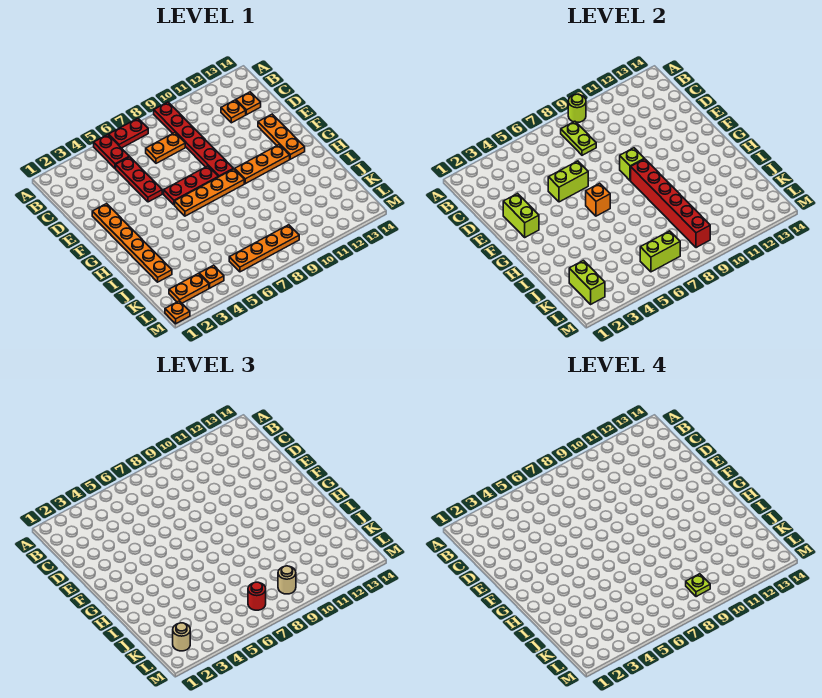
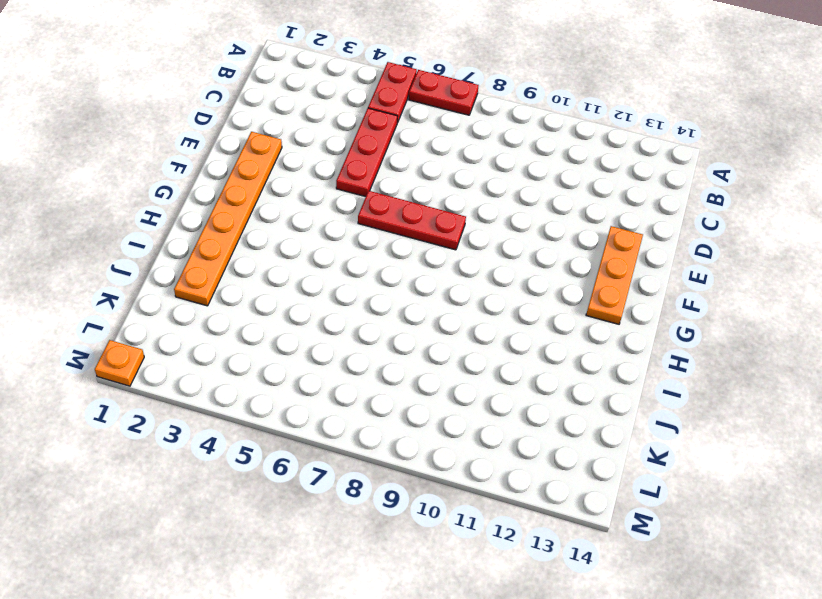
none -> red 1x6 plate [154,102,233,177]
none -> orange 1x2 plate [146,133,185,163]
none -> orange 1x1 plate [221,100,246,123]

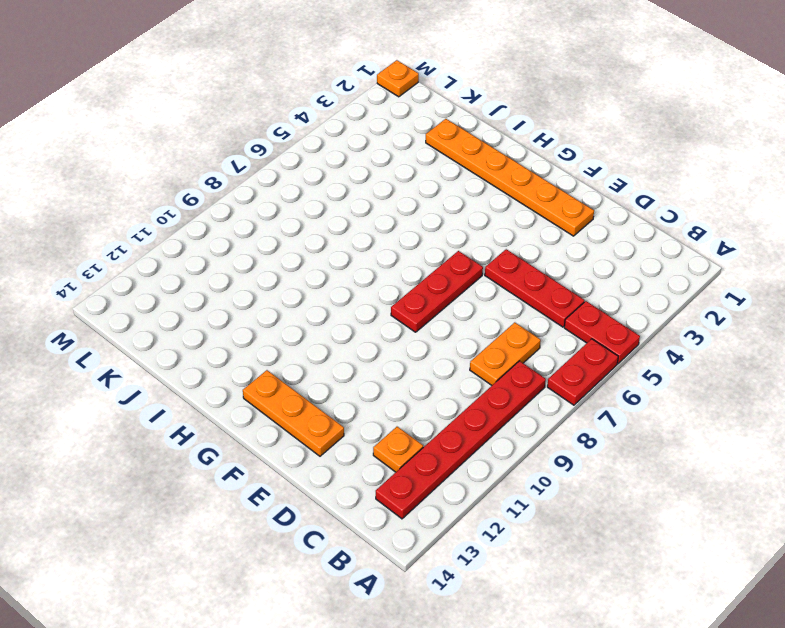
red 1x6 plate [376,361,546,519] -> red 1x6 plate turned to [154,102,233,177]
none -> orange 1x1 plate [236,92,261,115]
none -> orange 1x4 plate [175,169,244,216]
none -> orange 1x3 plate [235,145,290,184]

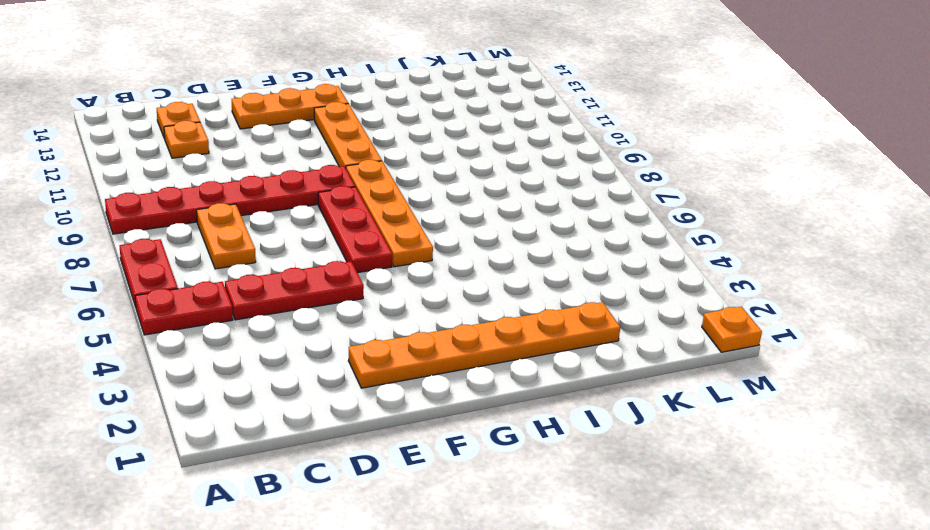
none -> orange 1x2 plate [169,274,209,303]
none -> orange 1x1 plate [199,265,224,288]
none -> orange 1x4 plate [229,225,299,272]

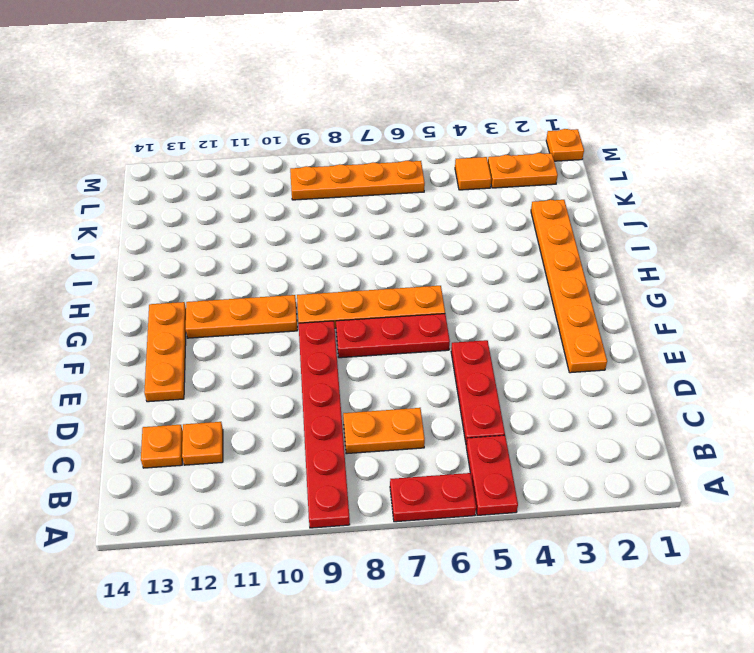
orange 1x1 tile [455,157,491,190] -> orange 1x1 plate [199,265,224,288]
none -> lime 1x1 round brick [568,94,586,122]
none -> lime 1x2 plate [561,121,596,155]
none -> lime 1x2 brick [503,194,539,237]

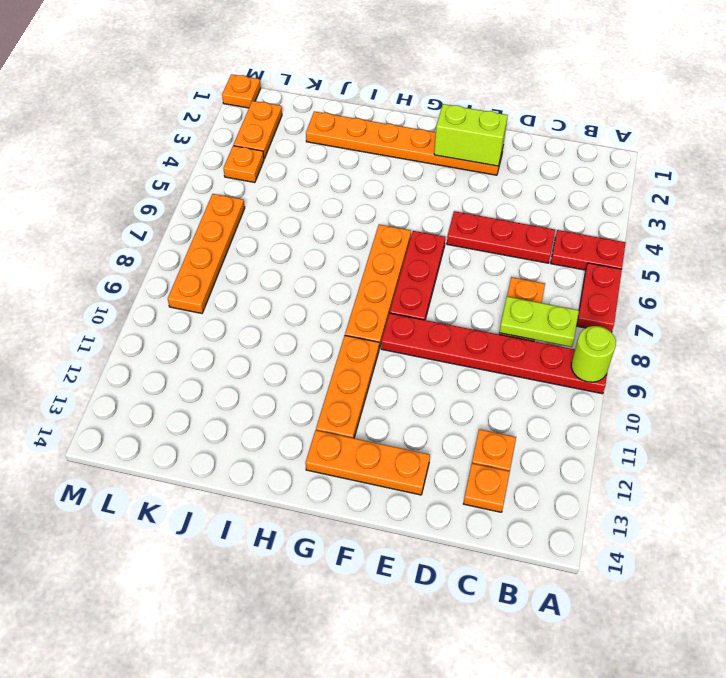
none -> lime 1x2 brick [548,161,588,202]
none -> lime 1x1 brick [620,148,644,181]
none -> orange 1x1 brick [586,183,610,216]

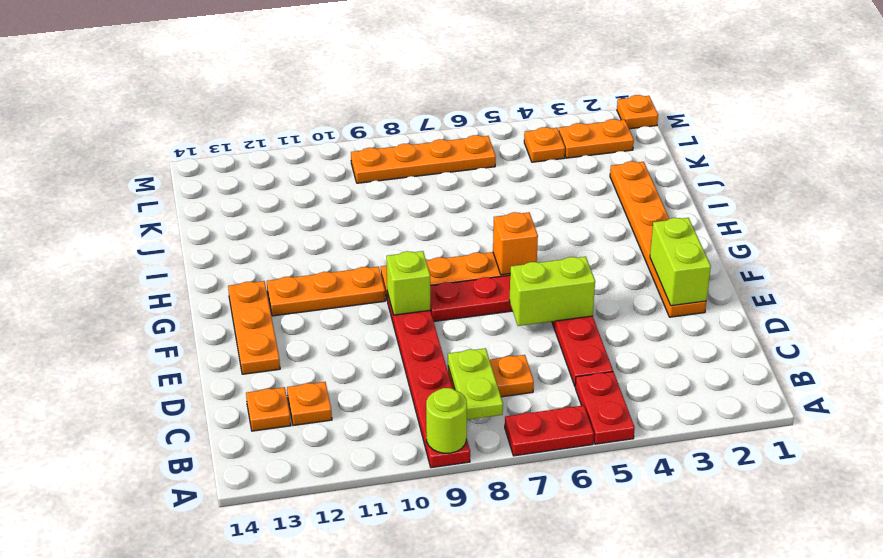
none -> red 1x6 brick [631,159,710,248]
none -> lime 1x2 brick [569,260,605,304]
none -> lime 1x2 brick [640,231,680,272]

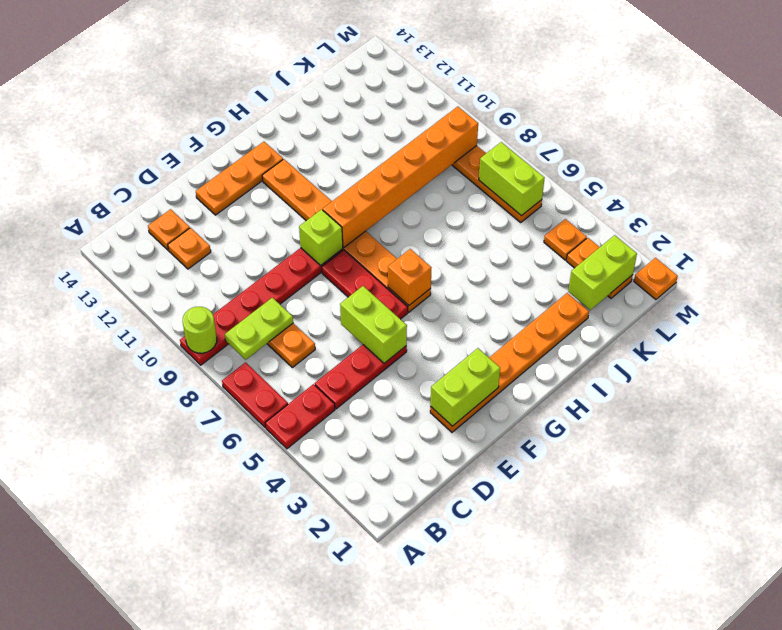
orange 1x6 brick [323,107,478,247] -> red 1x6 brick [631,159,710,248]
none -> tan 1x1 round brick [173,623,190,651]
none -> red 1x1 round brick [248,582,266,610]
none -> tan 1x1 round brick [278,566,296,594]

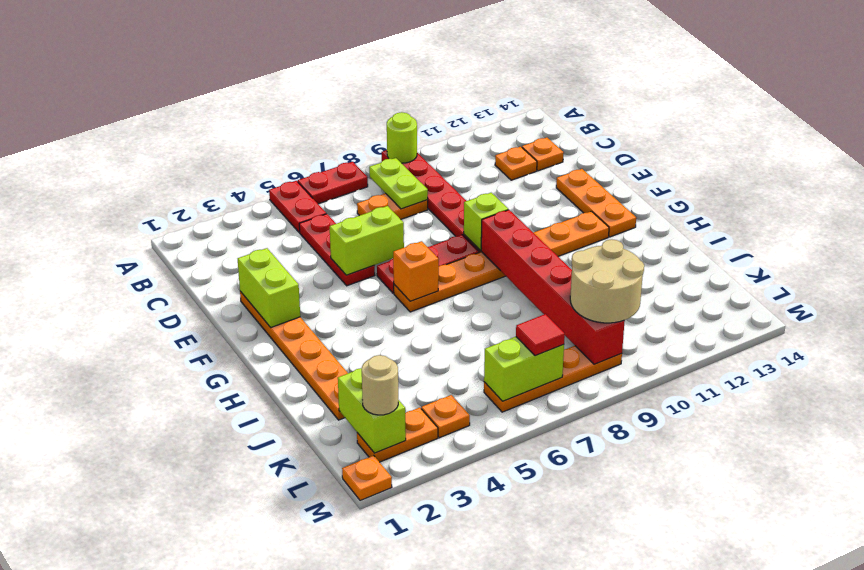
tan 2x2 round brick [570,239,644,323] -> tan 1x1 round brick [278,566,296,594]
red 1x1 tile [516,314,565,356] -> red 1x1 round brick [248,582,266,610]
none -> lime 1x1 plate [686,574,710,597]

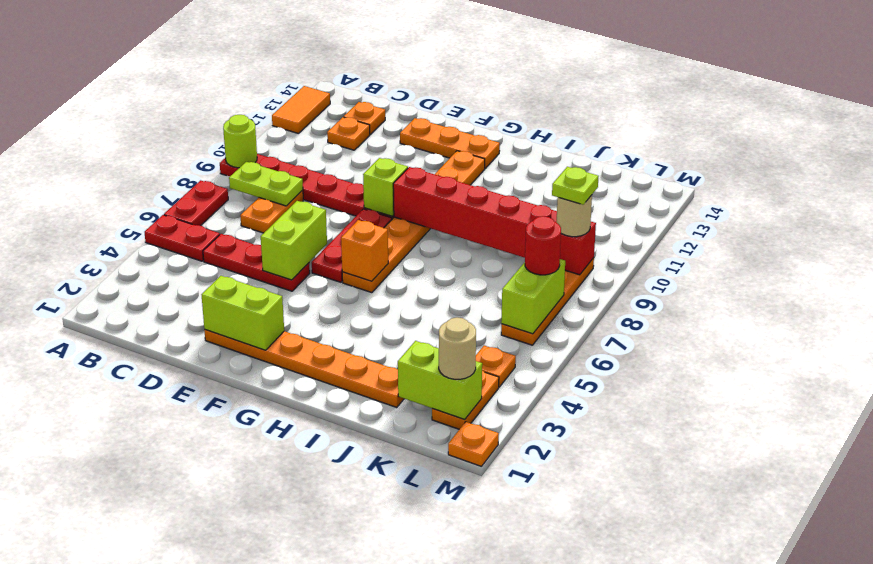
orange 1x2 tile [272,86,330,134] -> none

